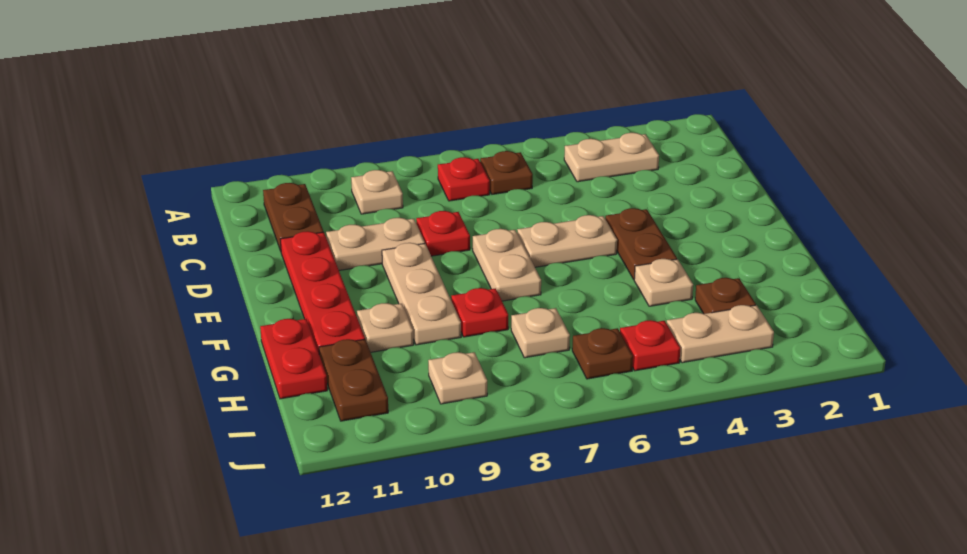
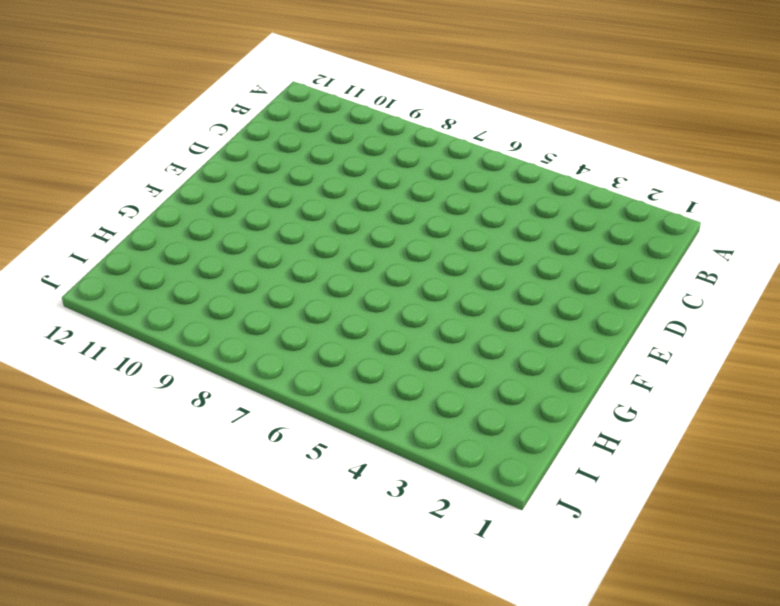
none -> tan 1x2 plate [564,133,659,182]
none -> brown 1x1 plate [480,151,533,194]
none -> red 1x1 plate [438,157,490,201]

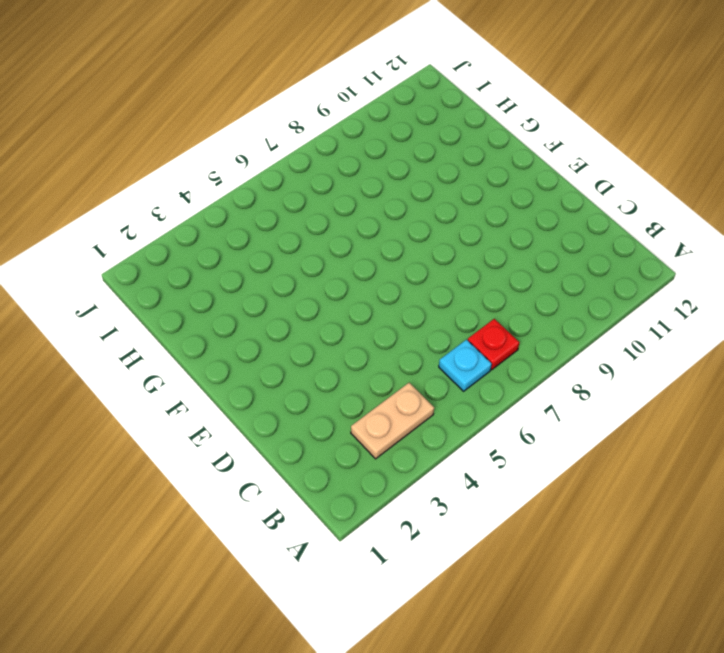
cyan 1x1 plate [439,340,492,391] -> brown 1x1 plate [480,151,533,194]
none -> tan 1x1 plate [351,170,403,214]
none -> brown 1x2 plate [263,183,323,251]
none -> red 1x1 plate [416,211,470,256]

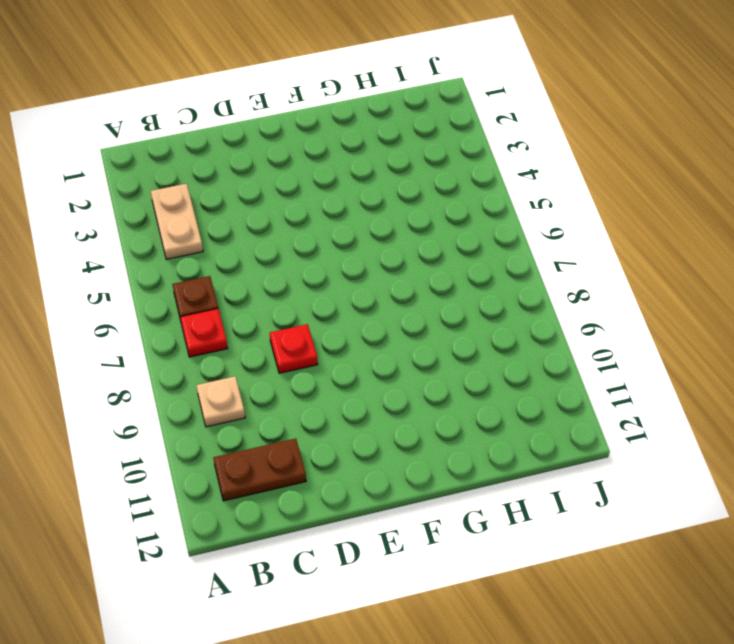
none -> tan 1x2 plate [326,218,425,270]
none -> red 1x4 plate [280,231,365,352]
none -> brown 1x2 plate [605,208,677,279]

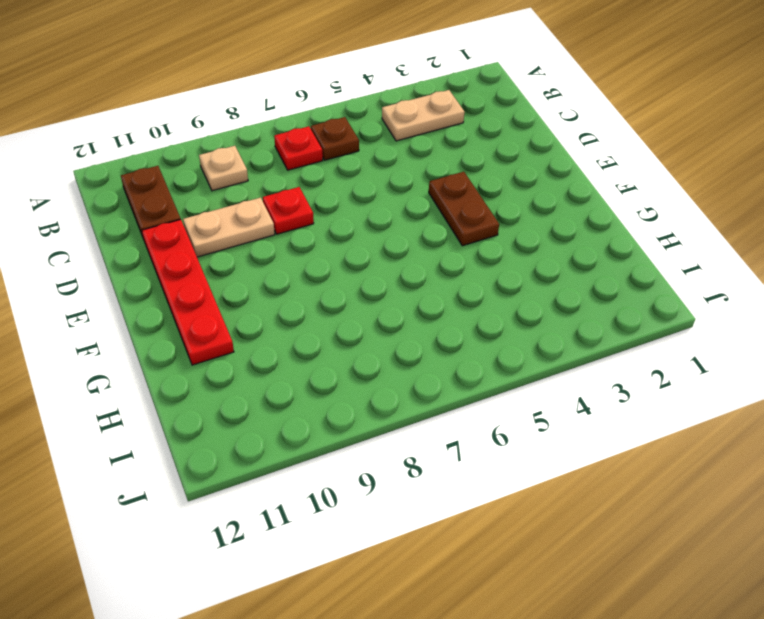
none -> tan 1x2 plate [517,215,617,267]
none -> tan 1x2 plate [473,229,541,301]
none -> tan 1x3 plate [382,243,461,345]

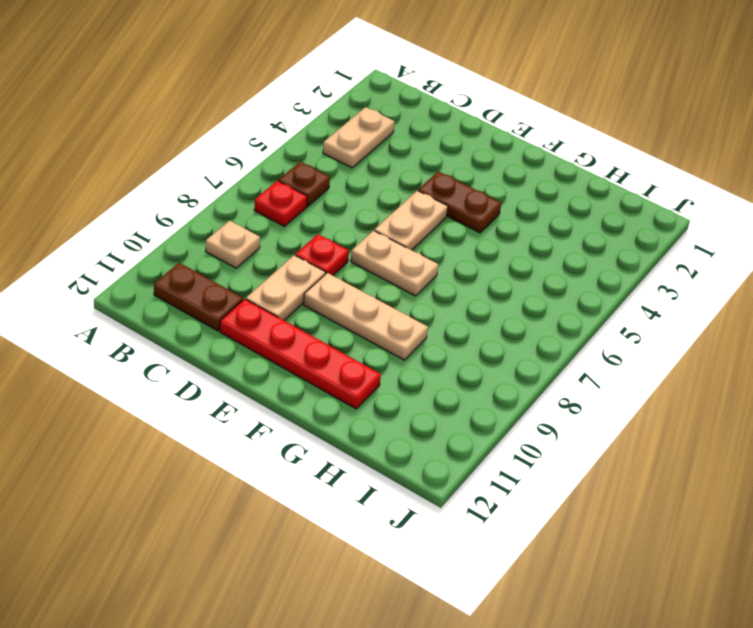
none -> tan 1x1 plate [634,259,693,306]
none -> red 1x1 plate [451,288,508,337]
none -> tan 1x1 plate [357,303,414,352]

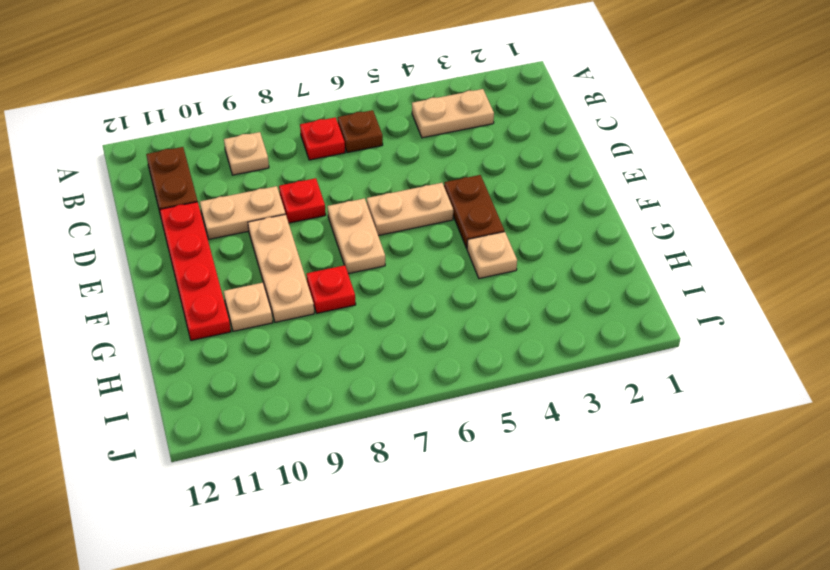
none -> red 1x2 plate [260,319,327,399]
none -> brown 1x1 plate [695,278,756,314]
none -> tan 1x1 plate [511,308,570,358]

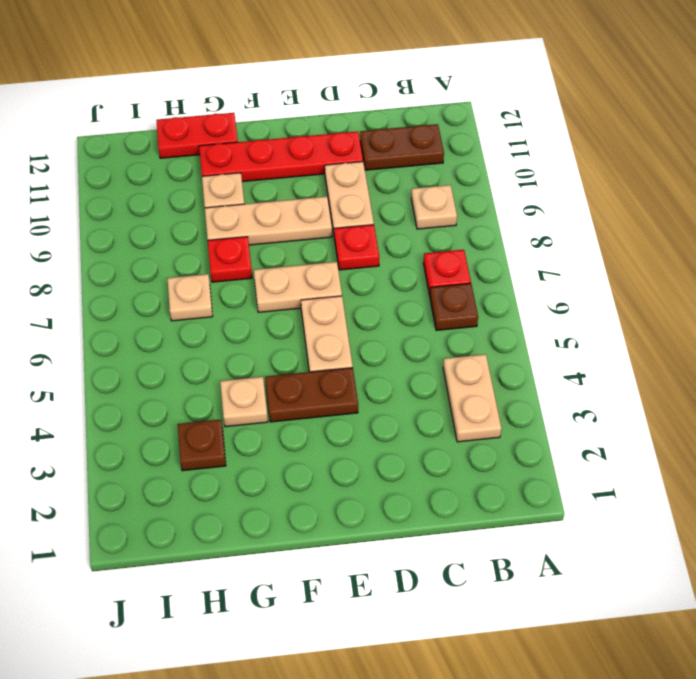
none -> brown 1x2 plate [319,339,388,421]
none -> tan 1x2 plate [667,305,774,363]
none -> red 1x1 plate [620,320,680,371]

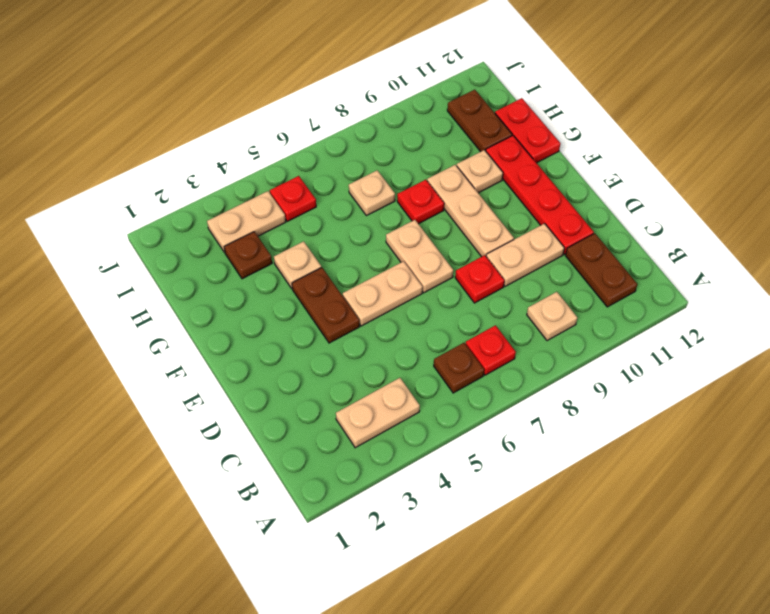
none -> brown 1x1 plate [572,328,633,379]
none -> tan 1x1 plate [428,352,487,404]

